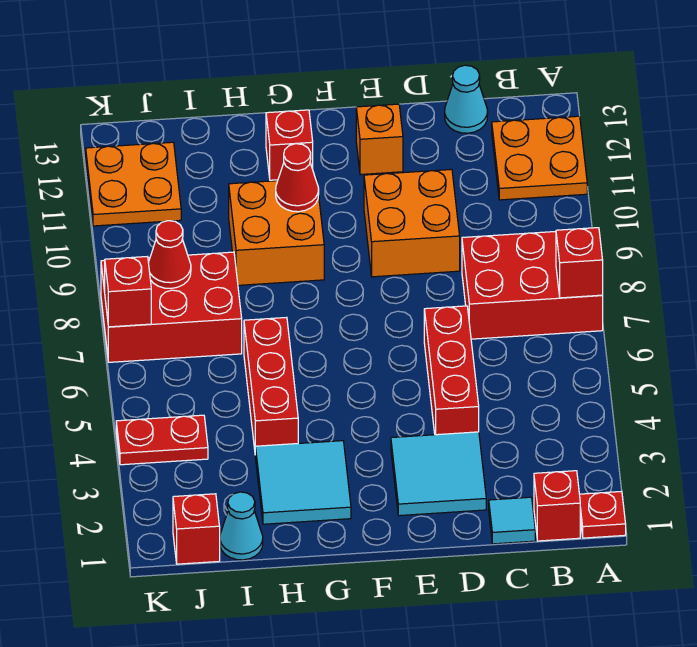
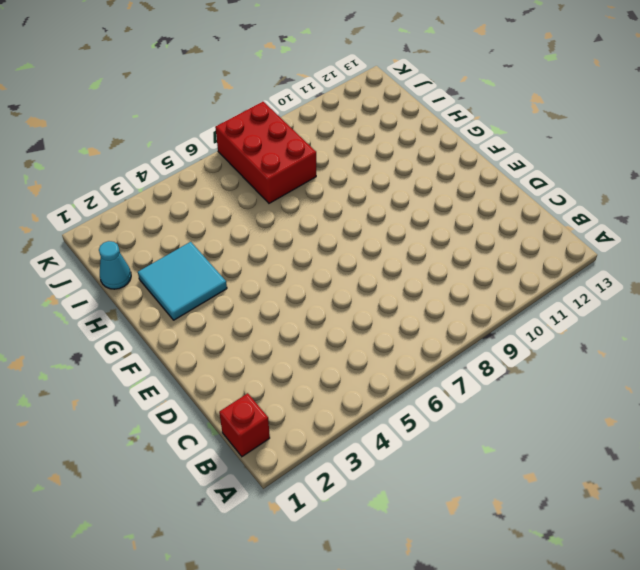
none -> red 1x1 plate [579,491,626,538]
none -> red 2x3 brick [462,232,603,339]
none -> orange 2x2 plate [492,116,587,200]

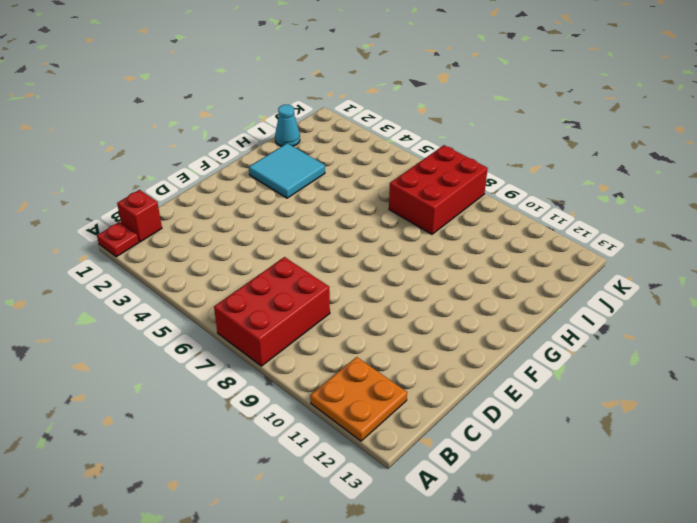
none -> cyan 1x1 tile [489,497,535,544]
none -> cyan 1x1 cone [445,65,488,133]
none -> cyan 2x2 tile [391,432,486,516]

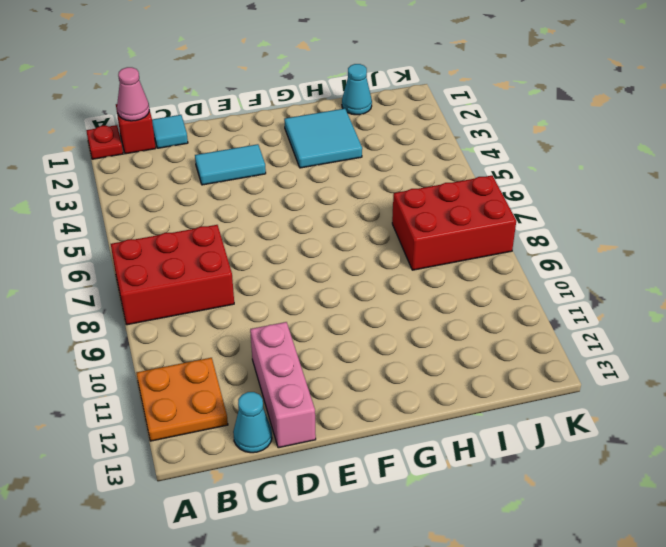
pink 1x1 cone [117,67,149,121] -> none
cyan 1x2 tile [195,144,266,185] -> cyan 2x2 tile [391,432,486,516]
pink 1x3 brick [250,322,316,448] -> none
none -> red 1x3 brick [424,306,479,435]
none -> orange 2x2 brick [364,169,460,277]
none -> orange 1x1 brick [356,104,403,175]

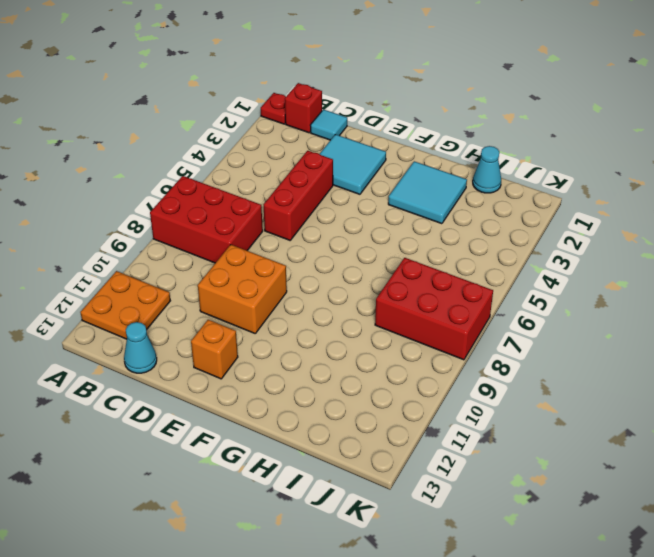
none -> orange 2x2 brick [229,178,324,285]
none -> red 1x1 brick [266,110,313,180]
none -> red 1x3 brick [244,317,298,449]

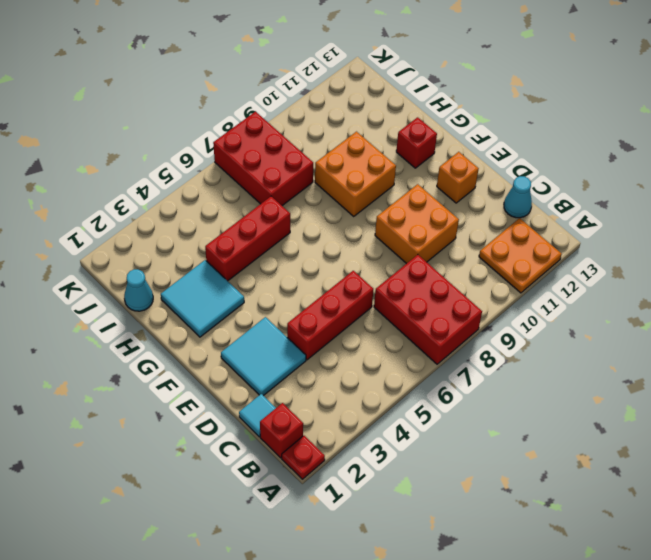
none -> red 1x1 brick [173,494,220,564]
none -> red 1x2 plate [116,415,208,465]
none -> orange 2x2 plate [86,142,181,226]

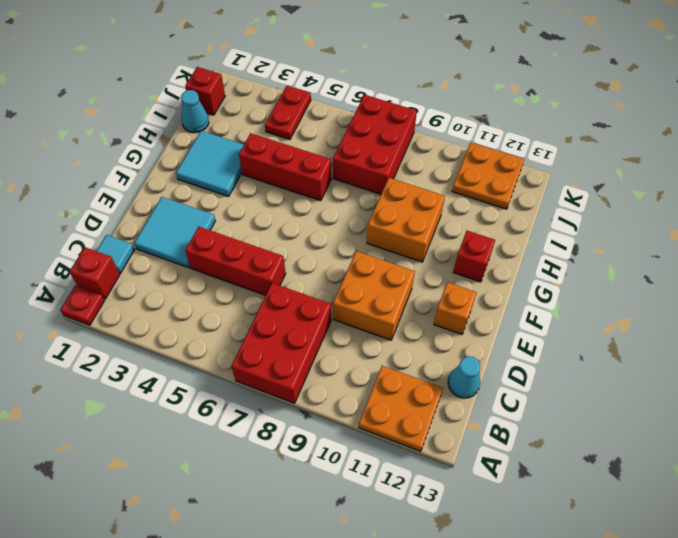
none -> red 1x1 brick [556,228,603,298]
none -> red 1x1 cone [276,144,319,212]
none -> red 1x1 cone [148,221,191,288]

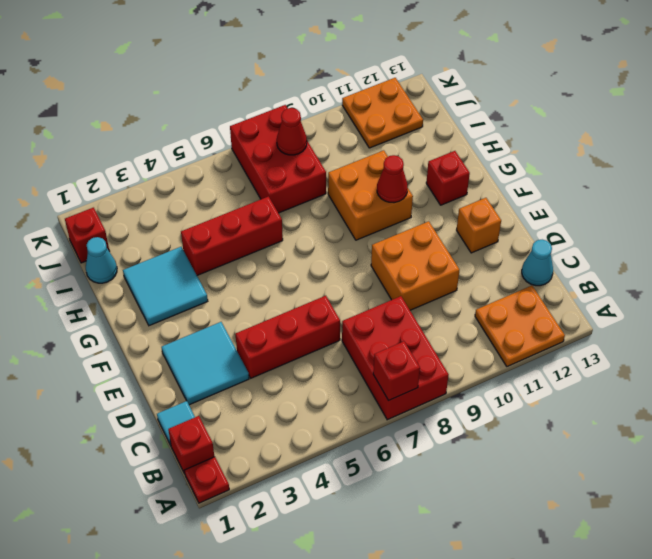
none -> red 1x2 plate [116,415,208,465]
none -> red 1x1 brick [105,257,151,327]

